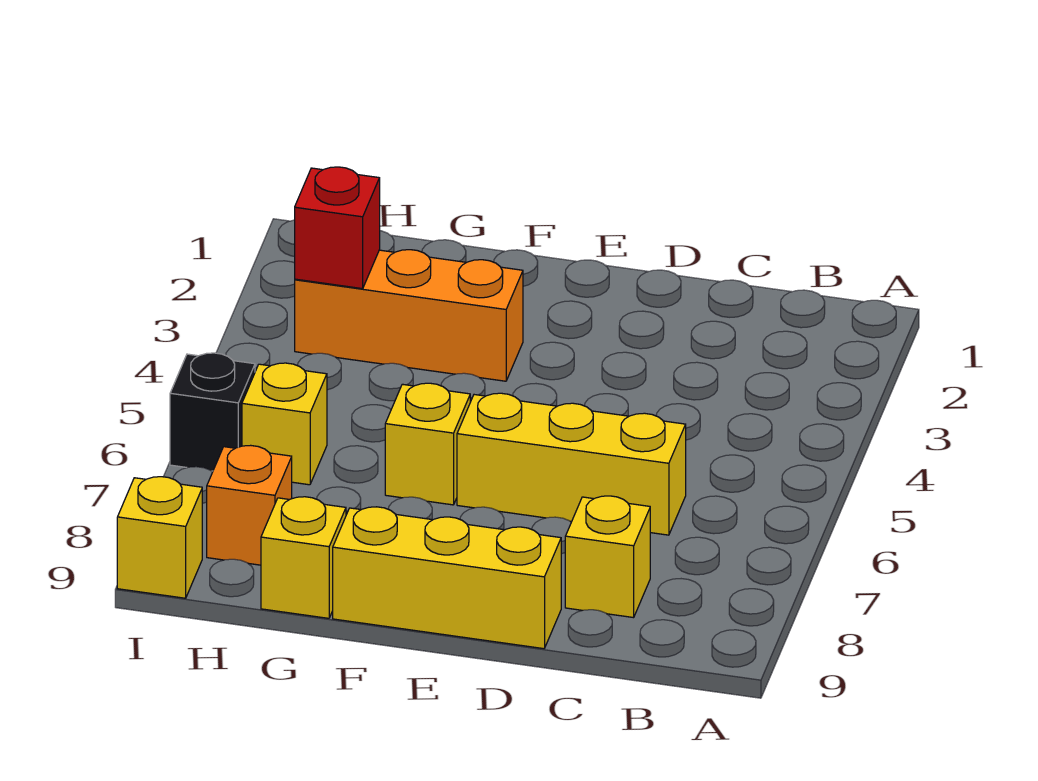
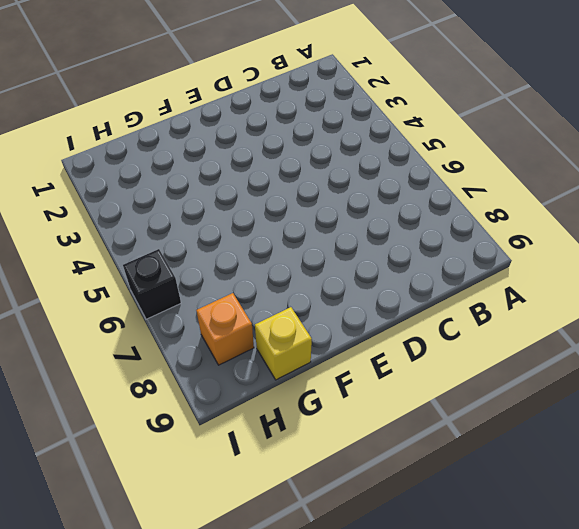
none -> yellow 1x3 brick [457,393,686,535]
none -> yellow 1x1 brick [565,496,650,618]

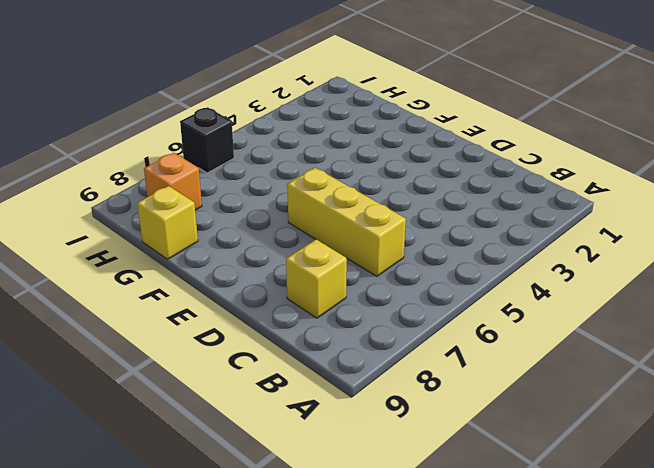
none -> yellow 1x3 brick [333,507,561,649]
none -> orange 1x3 brick [295,250,523,381]

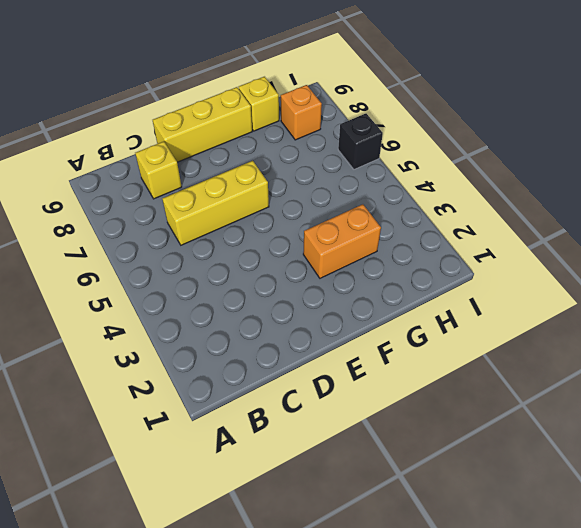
orange 1x2 brick [303,204,381,278] -> orange 1x3 brick [295,250,523,381]
none -> yellow 1x1 brick [385,383,470,505]
none -> yellow 1x1 brick [242,363,327,485]

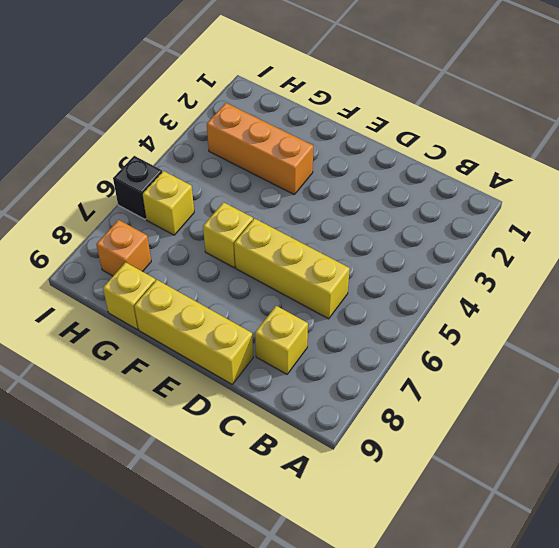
none -> yellow 1x1 brick [117,477,202,598]
none -> red 1x1 brick [295,167,380,289]

